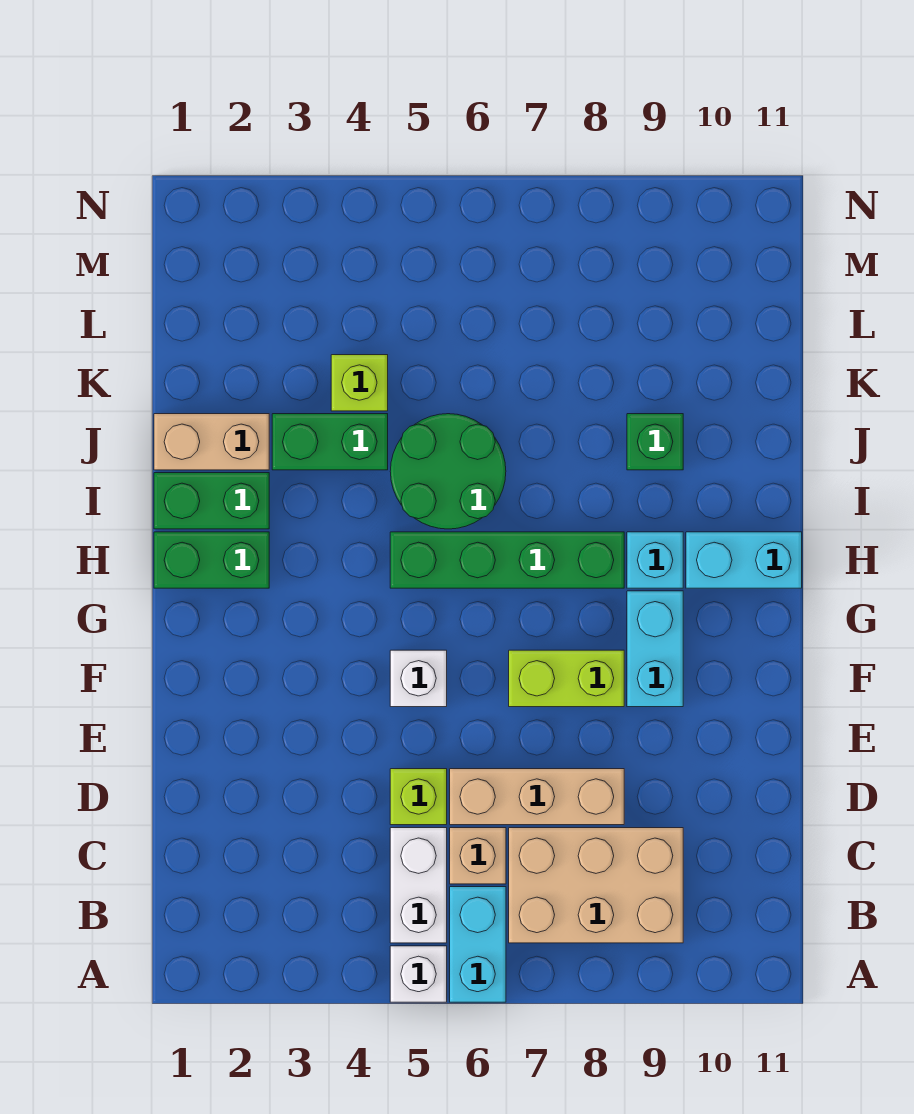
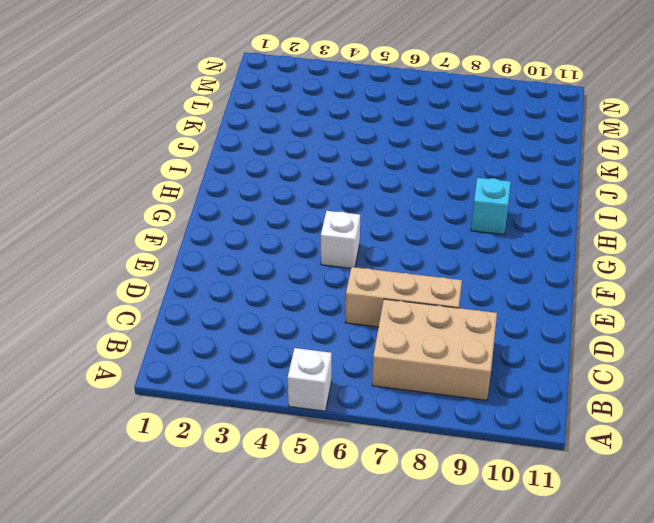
none -> cyan 1x2 brick [450,887,506,1002]
none -> white 1x2 brick [390,828,447,943]
none -> tan 1x1 brick [450,828,506,884]

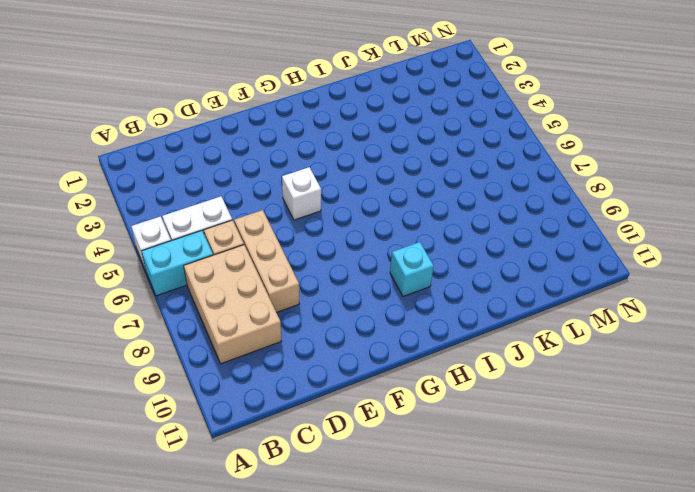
none -> lime 1x1 brick [390,769,447,825]
none -> lime 1x2 brick [509,650,624,707]
none -> cyan 1x2 brick [627,591,683,707]

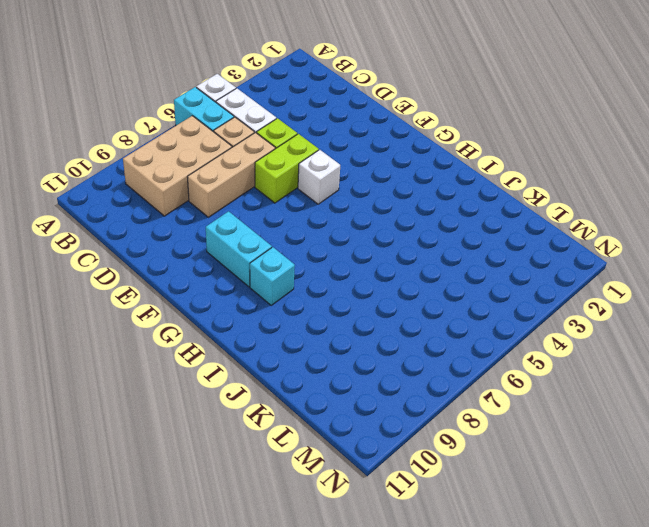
lime 1x2 brick [255,134,319,203] -> lime 1x2 brick moved to [509,650,624,707]
none -> green 1x2 brick [154,532,269,588]
none -> green 1x4 brick [390,532,624,588]
none -> cyan 1x2 brick [686,532,802,588]

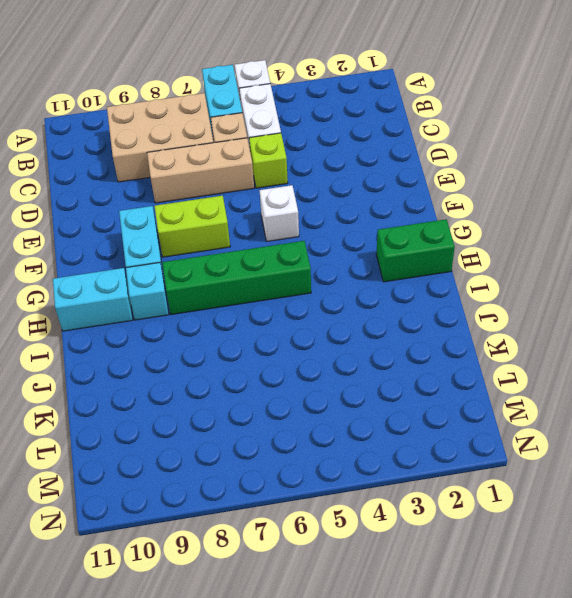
none -> green 1x2 brick [154,473,269,529]
none -> green 2x2 round brick [390,414,506,529]
none -> tan 1x2 brick [154,414,269,470]

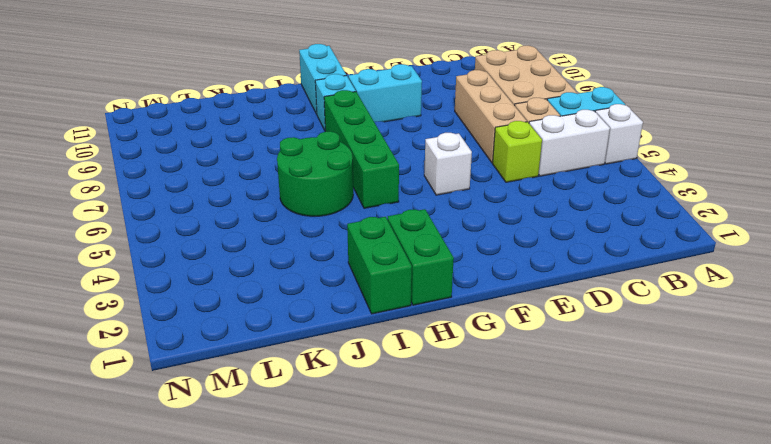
none -> lime 1x2 brick [509,650,624,707]
none -> tan 1x2 brick [154,414,269,470]
none -> green 1x2 brick [272,414,388,470]

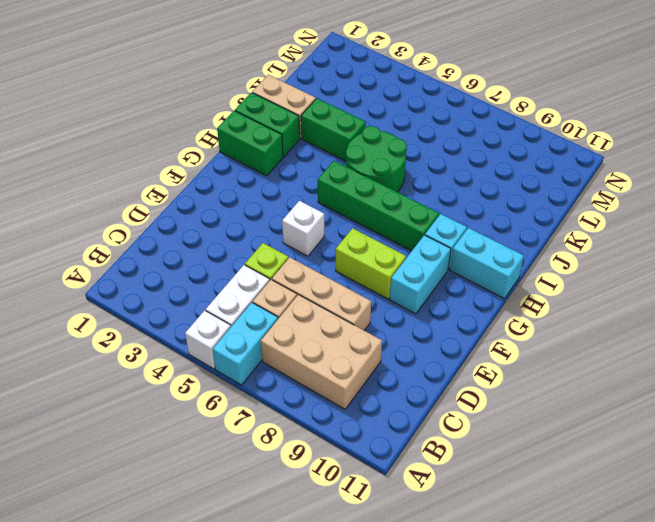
none -> green 1x1 brick [627,414,683,470]
none -> lime 1x1 brick [331,355,388,411]

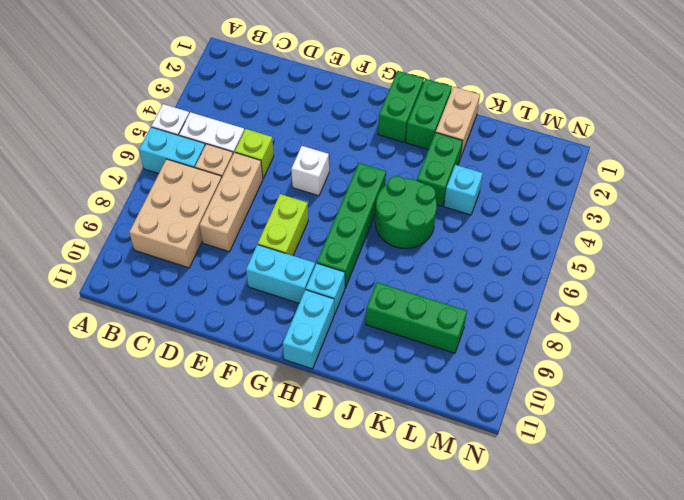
green 1x3 brick [366,282,467,353] -> green 1x1 brick [627,414,683,470]
cyan 1x1 brick [444,165,483,215] -> lime 1x1 brick [331,355,388,411]

